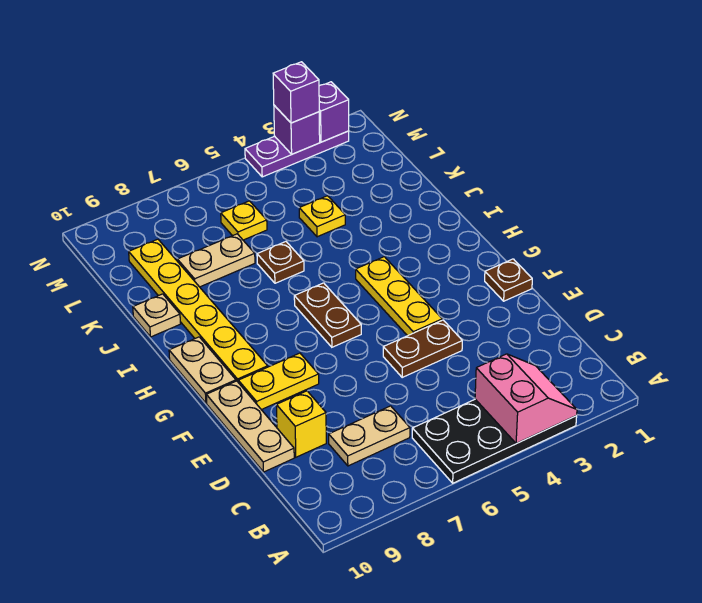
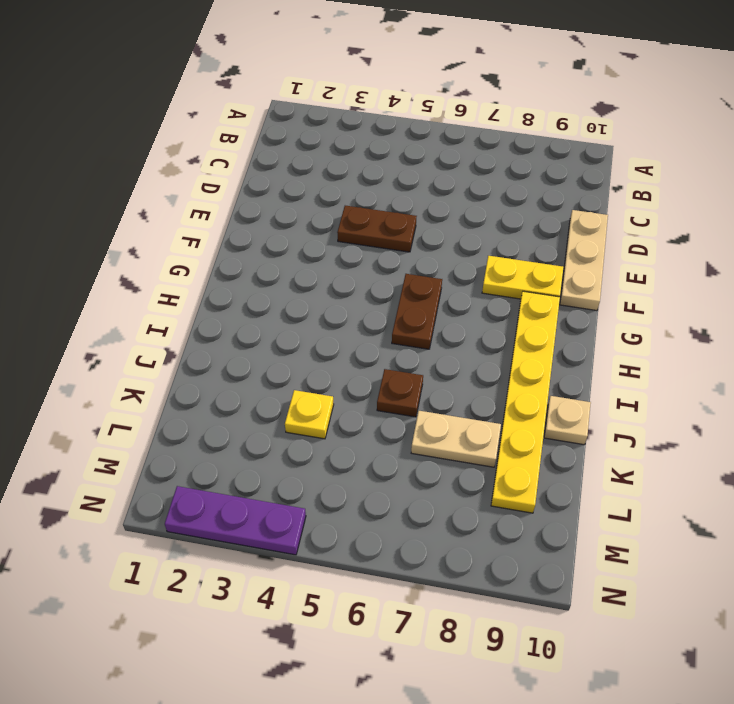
none -> black 2x4 plate [412,399,577,483]
none -> tan 1x2 plate [329,406,410,466]
none -> yellow 1x1 brick [276,391,326,457]

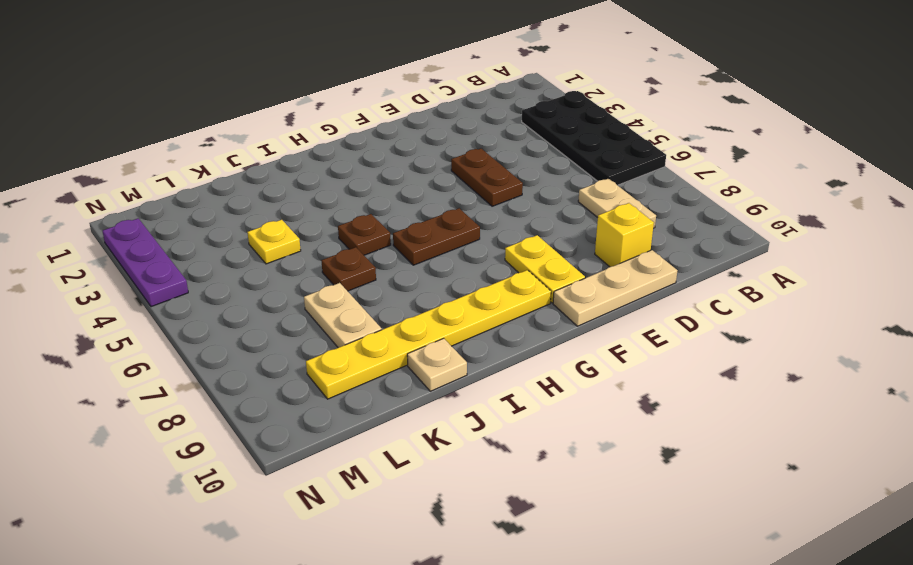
brown 1x1 plate [338,214,391,255] -> brown 1x1 plate moved to [485,259,532,301]
none -> yellow 1x3 plate [356,257,442,336]
none -> tan 1x2 plate [169,337,236,403]
none -> yellow 1x1 plate [221,201,267,240]

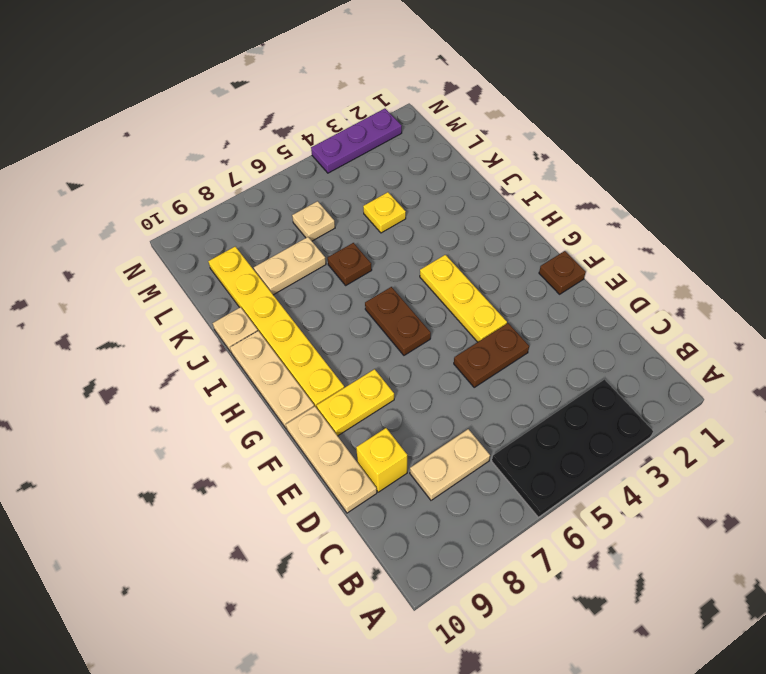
tan 1x3 plate [230,331,314,429] -> tan 1x2 plate [169,337,236,403]
tan 1x1 plate [292,201,335,241] -> yellow 1x1 plate [221,201,267,240]
none -> pink 2x2 slope [475,354,577,444]
none -> purple 1x1 brick [319,82,349,142]
none -> purple 1x1 brick [274,105,320,154]

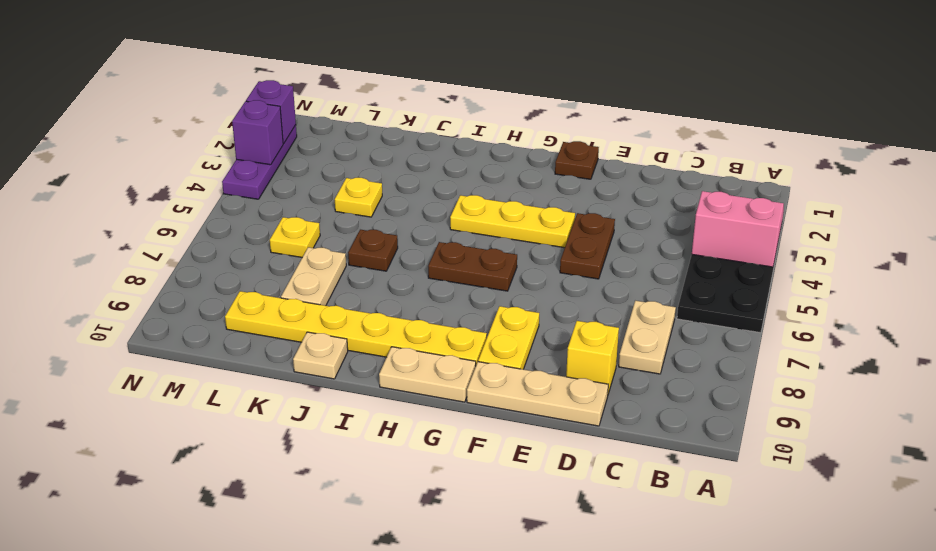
none -> purple 1x1 brick [273,62,319,123]

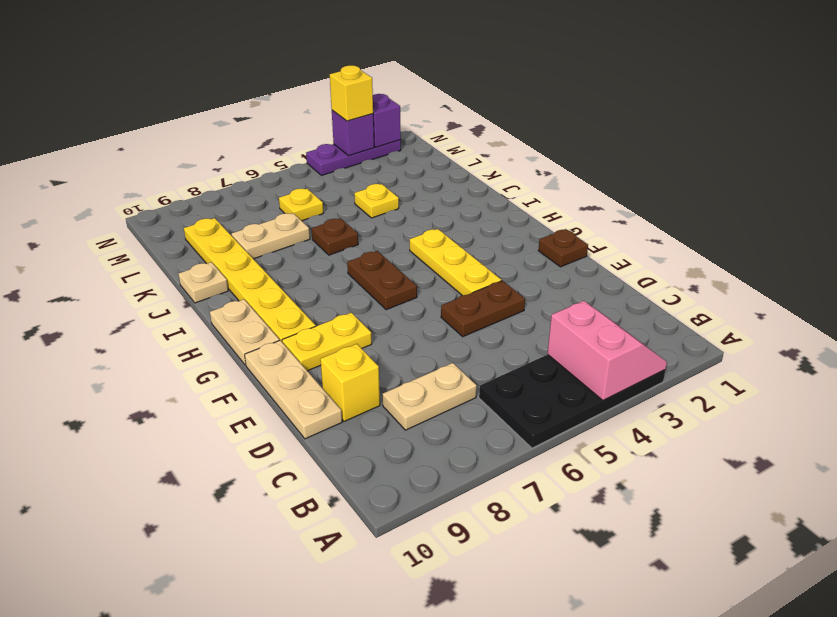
yellow 1x1 brick [330,65,373,121] -> purple 1x1 brick [273,62,319,123]

